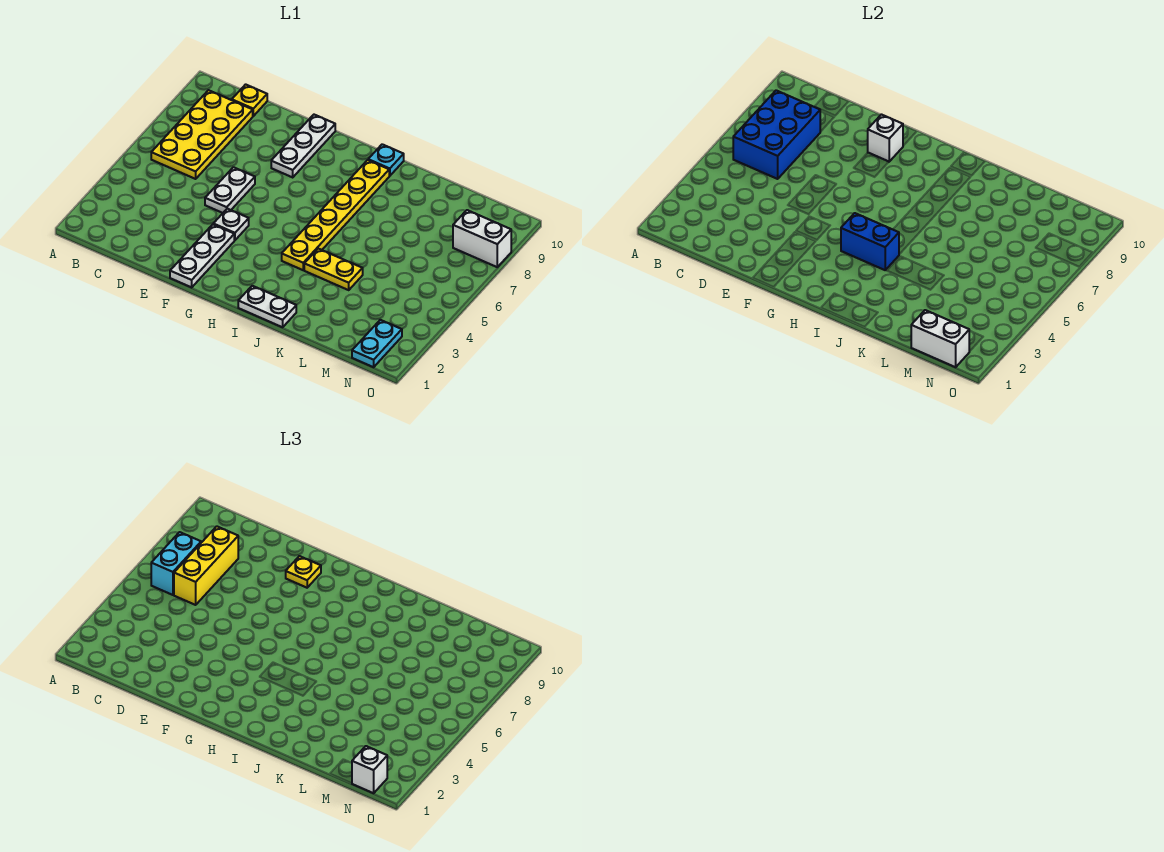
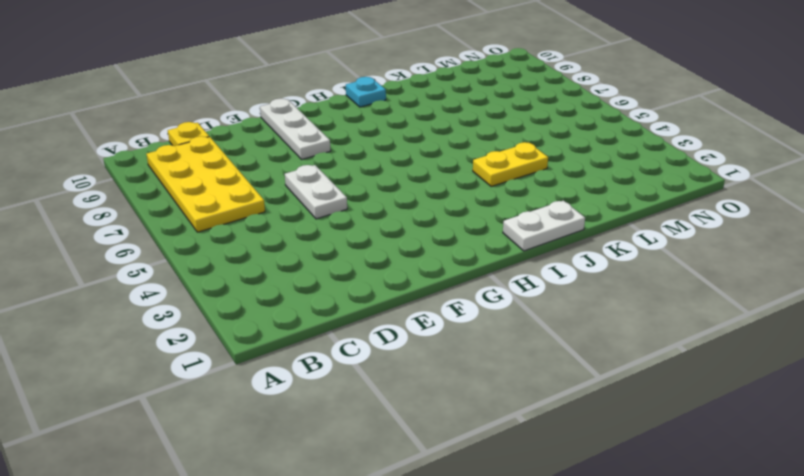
none -> white 1x3 plate [170,225,234,287]
none -> white 1x1 plate [213,209,249,240]
none -> yellow 1x6 plate [282,160,389,270]

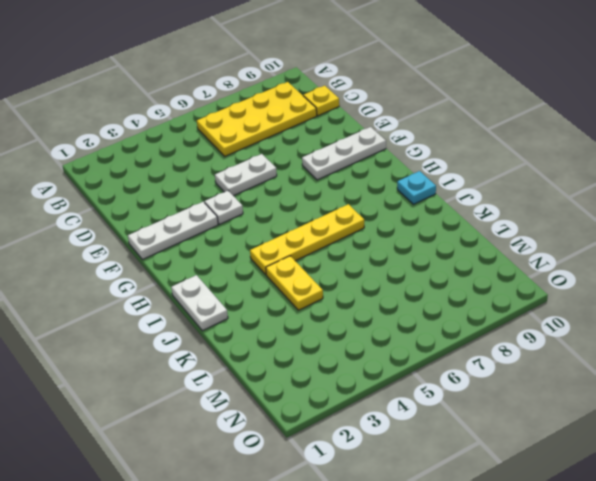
yellow 1x4 plate [250,204,364,274] -> yellow 1x6 plate [282,160,389,270]
none -> cyan 1x2 plate [352,320,402,367]
none -> white 1x2 brick [453,210,511,267]
none -> blue 2x3 brick [733,90,820,179]

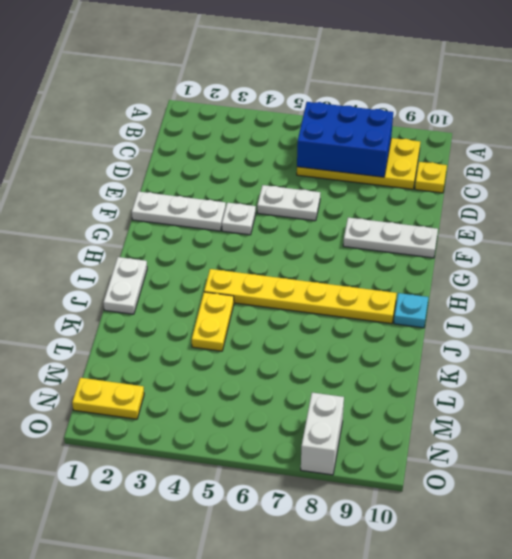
yellow 1x2 plate [72,378,144,419] -> cyan 1x2 plate [352,320,402,367]
none -> white 1x1 brick [868,115,903,162]
none -> blue 1x2 brick [841,213,899,270]
none -> white 1x2 brick [911,310,969,367]

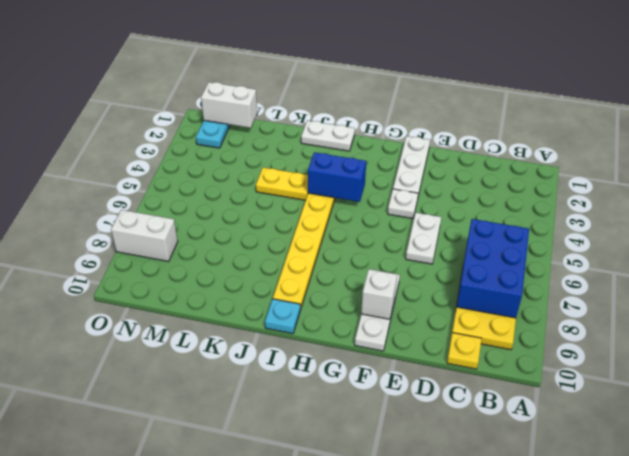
none -> cyan 1x2 brick [151,532,201,595]
none -> yellow 1x3 brick [174,526,238,605]
none -> yellow 1x1 plate [286,556,321,588]

